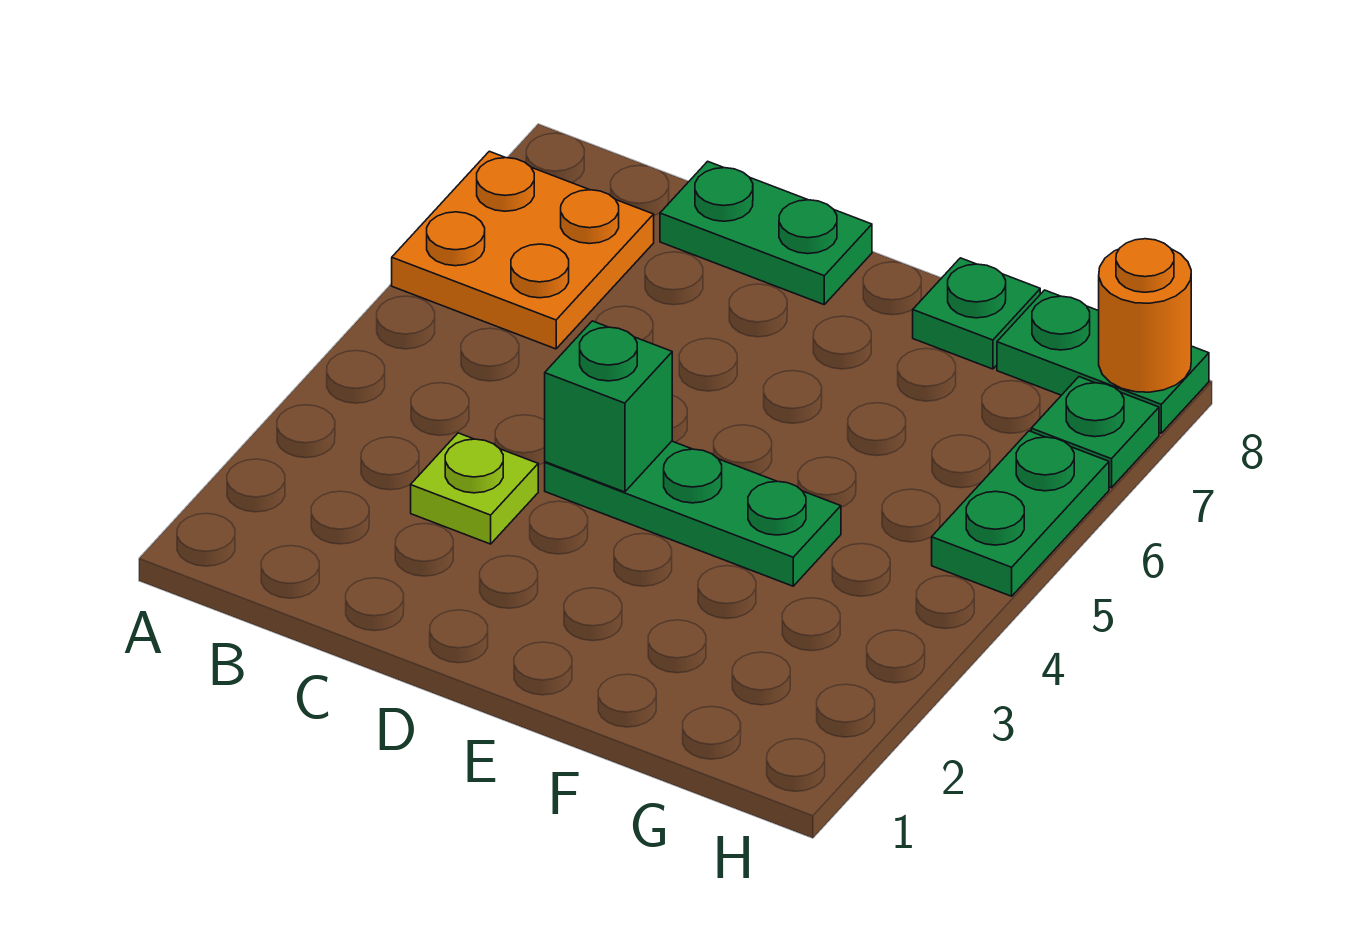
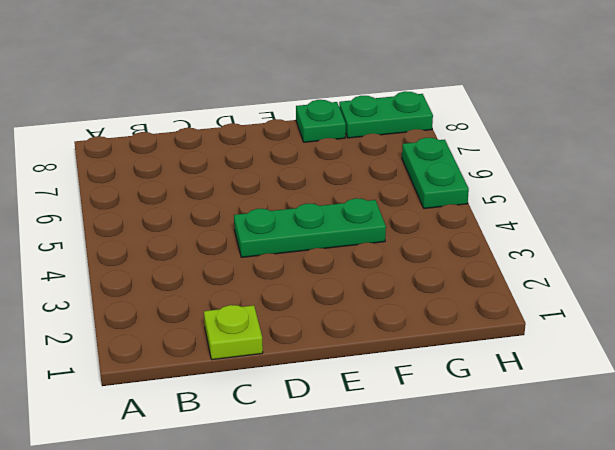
lime 1x1 plate [204,305,263,360] -> lime 1x1 plate moved to [411,433,538,544]
none -> orange 2x2 plate [392,151,654,349]
none -> green 1x2 plate [660,161,872,304]

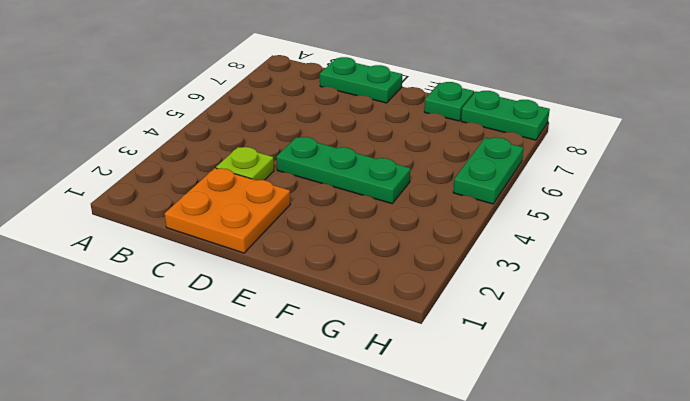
orange 2x2 plate [165,168,290,253] -> orange 2x2 plate moved to [392,151,654,349]
none -> green 1x1 plate [1031,377,1159,488]
none -> green 1x1 brick [545,321,672,492]

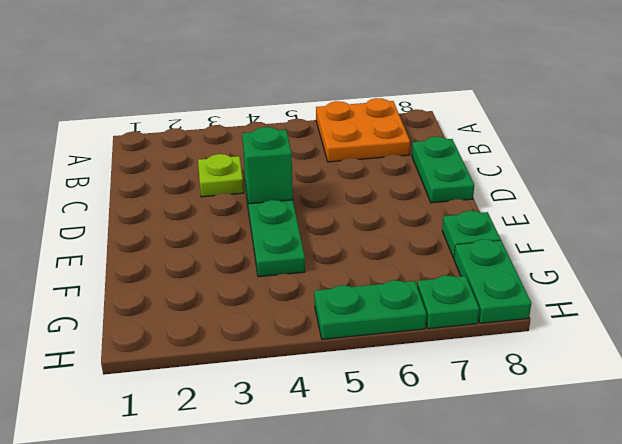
none -> orange 1x1 round brick [1099,239,1191,392]

